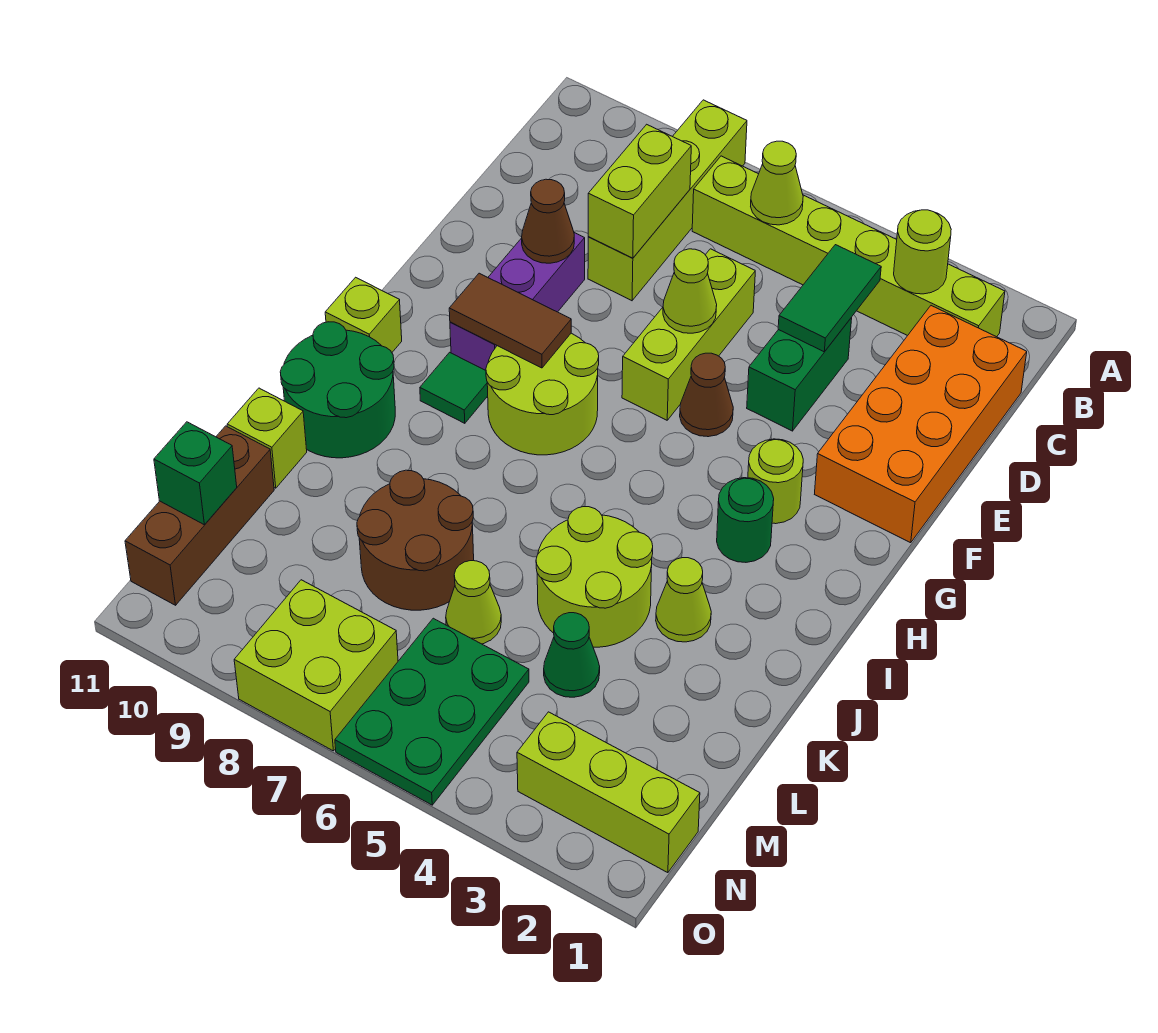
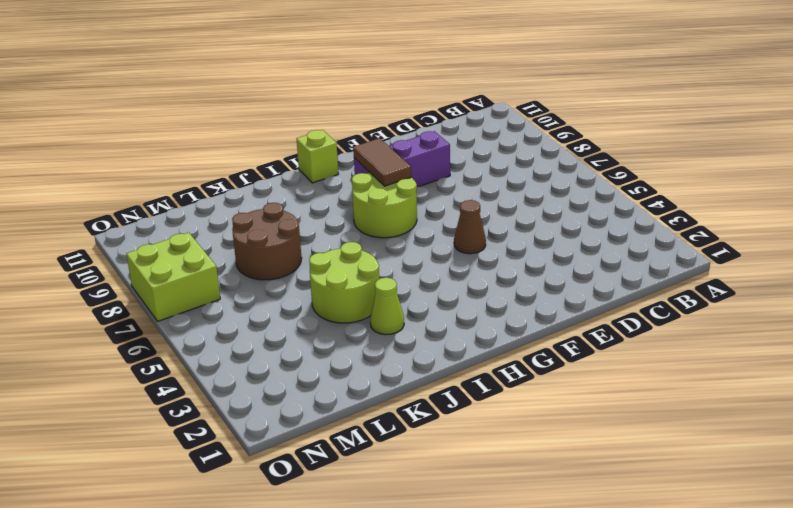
none -> lime 1x4 brick [588,100,747,301]
none -> lime 1x6 brick [692,156,1005,337]
none -> orange 2x4 brick [815,306,1027,543]
none -> green 1x2 brick [747,318,852,431]

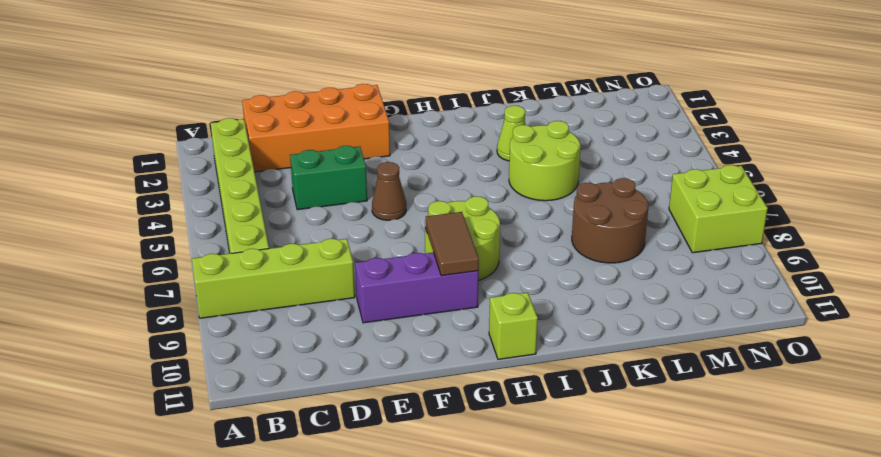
none -> lime 1x3 brick [622,249,755,420]
none -> lime 1x1 round brick [748,439,803,524]
none -> green 1x1 round brick [717,478,774,562]
none -> green 1x1 tile [420,352,488,423]

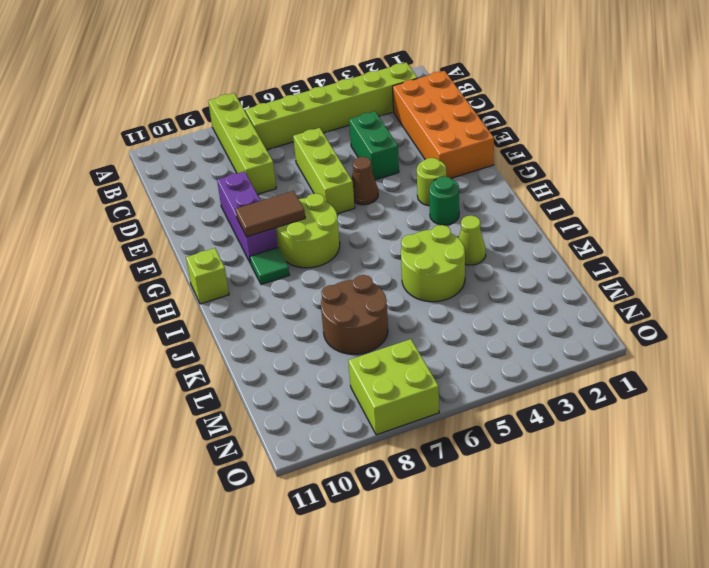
none -> green 2x2 round brick [280,322,395,458]
none -> lime 1x1 brick [227,388,307,488]
none -> green 1x1 cone [544,613,600,697]
none -> lime 1x1 cone [446,561,501,644]

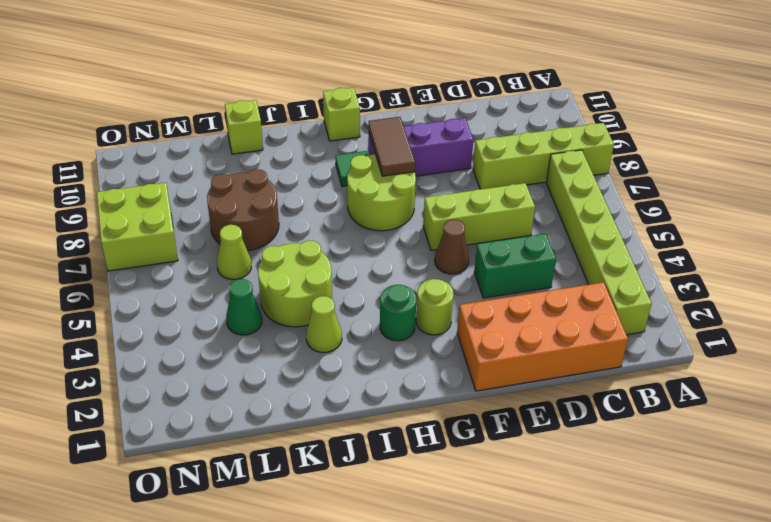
none -> green 2x2 round brick [280,322,395,458]
none -> brown 1x3 brick [125,426,274,605]
none -> green 2x3 plate [335,618,529,805]
none -> lime 1x3 brick [517,712,700,873]

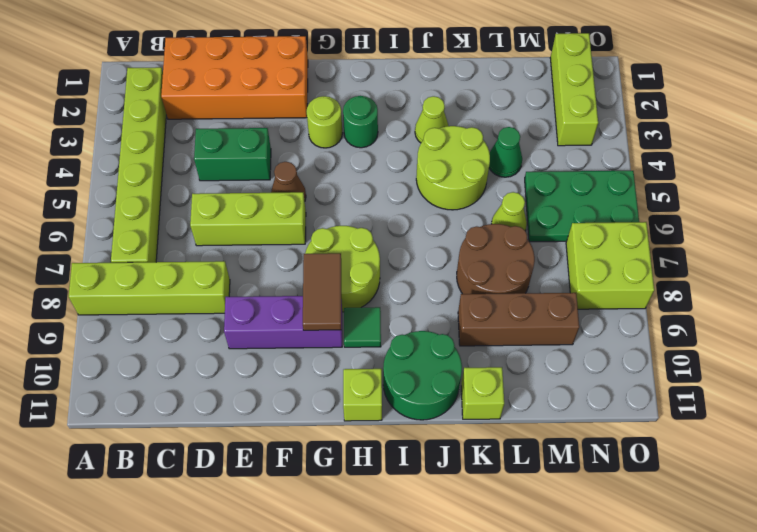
brown 1x3 brick [458,293,579,346] -> brown 1x3 brick moved to [125,426,274,605]
none -> lime 1x1 round brick [894,210,951,294]
none -> lime 1x1 cone [751,141,803,225]
none -> green 1x2 tile [778,245,881,352]
none -> lime 1x2 brick [588,124,691,258]

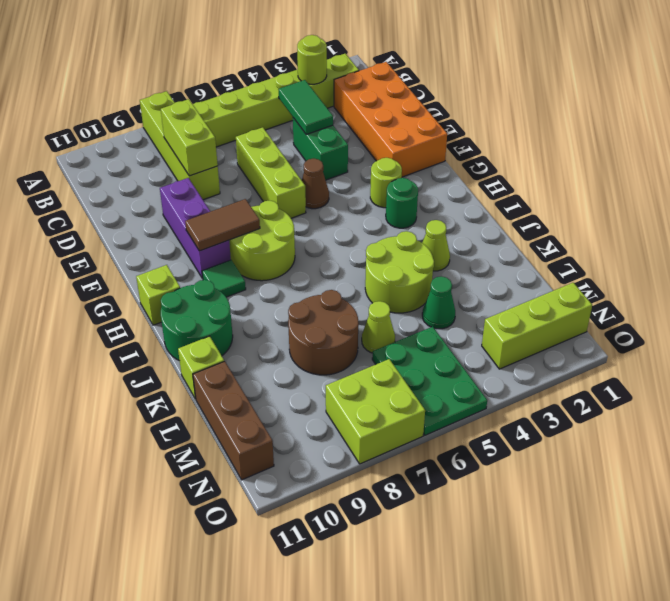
none -> lime 1x1 cone [751,141,803,225]
none -> lime 1x1 cone [663,249,717,333]
none -> brown 1x1 cone [522,179,574,263]
none -> green 1x1 brick [154,422,237,525]

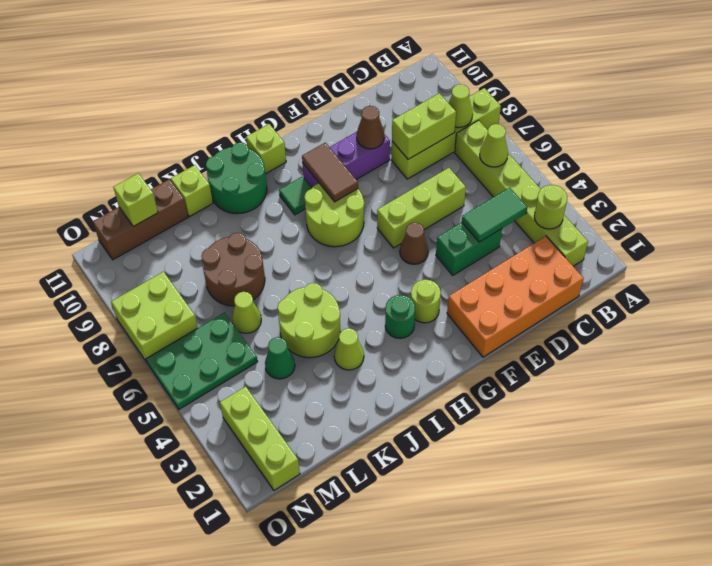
lime 1x1 cone [449,84,473,128] -> lime 1x1 cone moved to [663,249,717,333]
lime 1x1 brick [113,173,158,226] -> green 1x1 brick [154,422,237,525]

